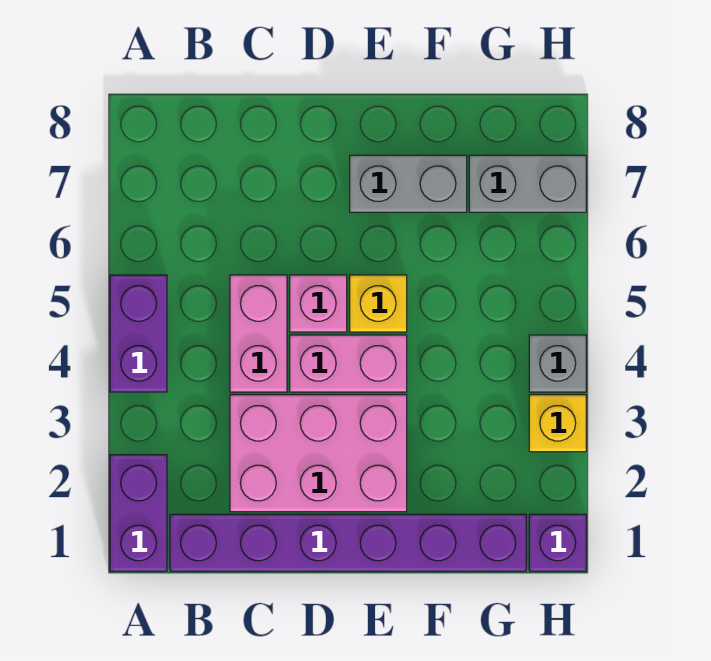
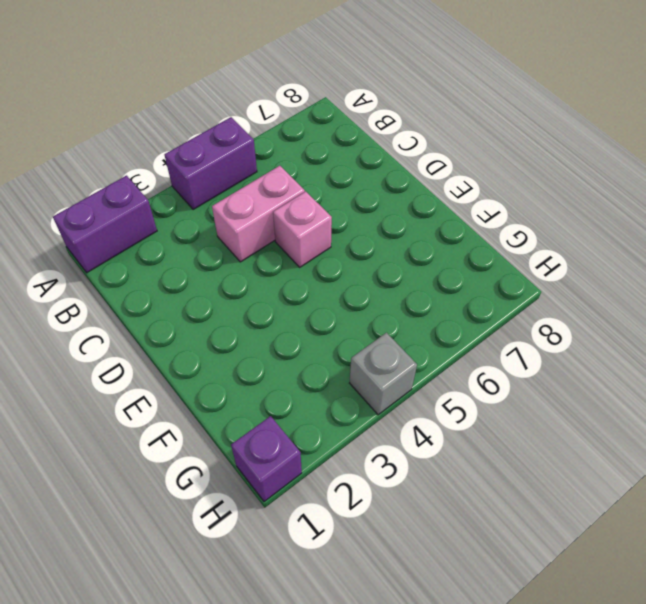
none -> purple 1x6 brick [170,514,526,571]
none -> pink 2x3 brick [230,395,407,512]
none -> pink 1x2 brick [290,335,407,392]

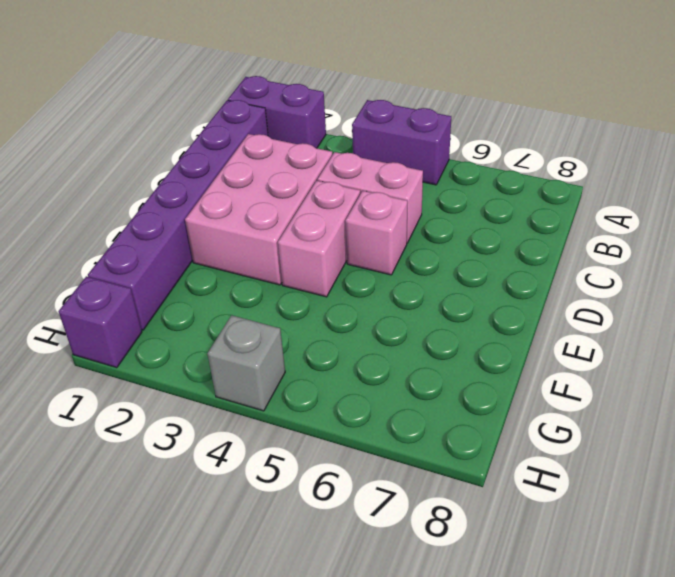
none -> yellow 1x1 brick [350,275,407,332]
none -> grey 1x2 brick [350,155,467,212]
none -> grey 1x2 brick [469,155,586,212]

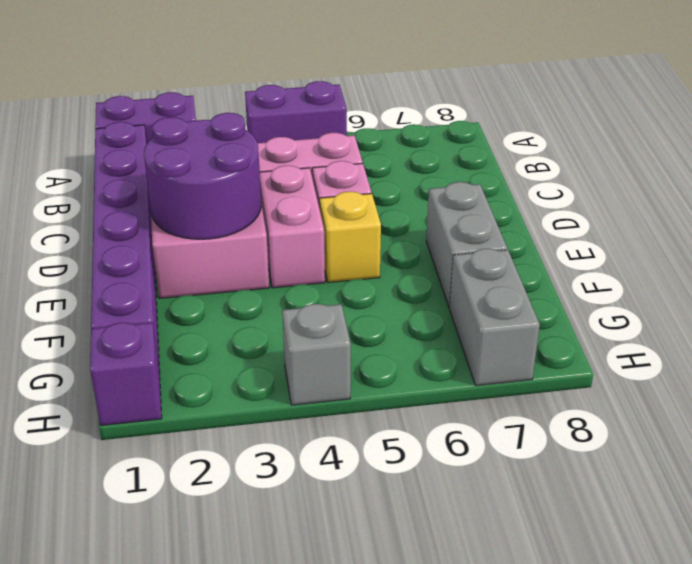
purple 2x2 round brick [144,113,261,239] -> none
none -> yellow 1x1 brick [529,395,586,452]

